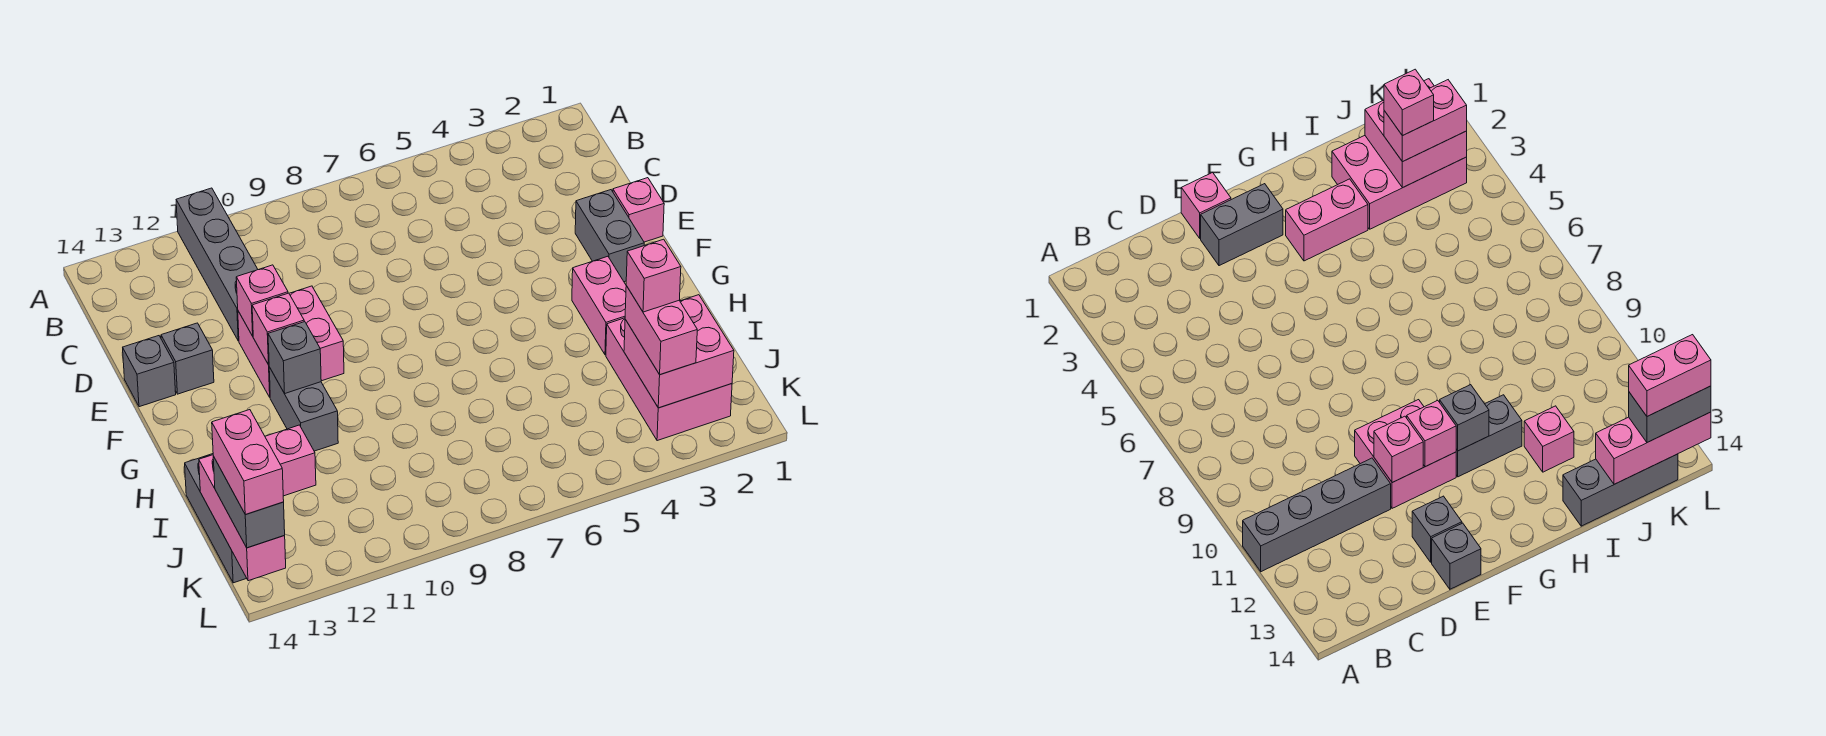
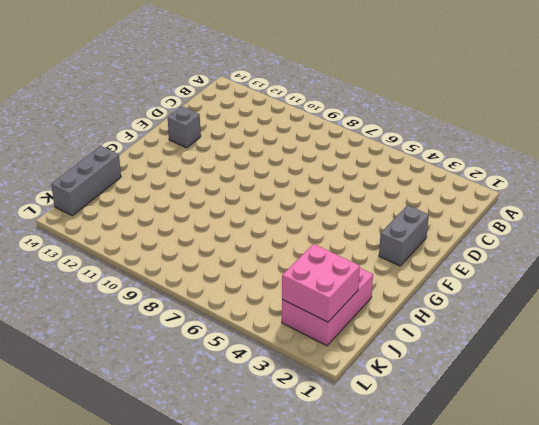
none -> grey 1x4 brick [176,188,258,341]
none -> pink 1x1 brick [613,178,664,242]
none -> pink 2x2 brick [238,286,344,397]

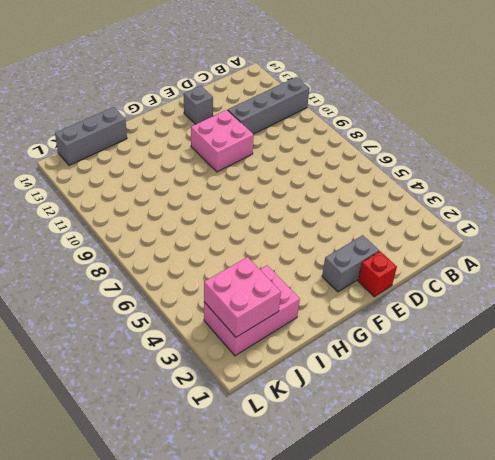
red 1x1 brick [358,251,397,297] -> pink 1x1 brick [613,178,664,242]
none -> grey 1x1 brick [123,336,176,407]
none -> pink 1x2 brick [572,256,626,355]
none -> grey 1x2 brick [269,367,338,451]

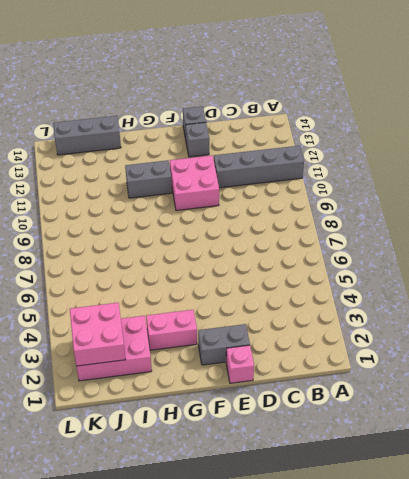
none -> pink 1x1 brick [265,425,316,496]
none -> pink 1x1 brick [236,265,288,336]
none -> pink 1x1 brick [252,293,304,365]

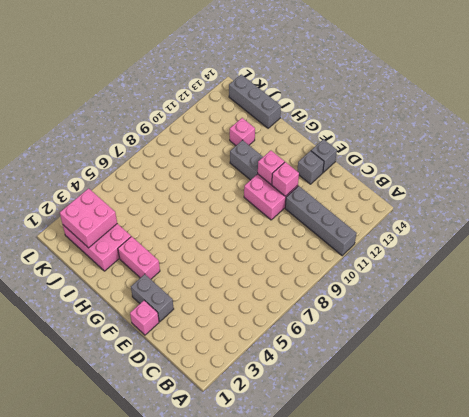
none -> grey 1x1 brick [268,322,321,393]
none -> pink 1x3 brick [199,455,286,581]
none -> pink 1x2 brick [625,286,697,375]

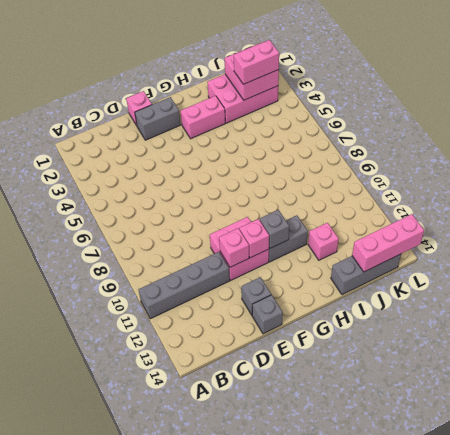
none -> grey 1x2 brick [213,456,285,548]
none -> pink 1x1 brick [626,239,681,312]
none -> pink 1x2 brick [212,410,284,515]

